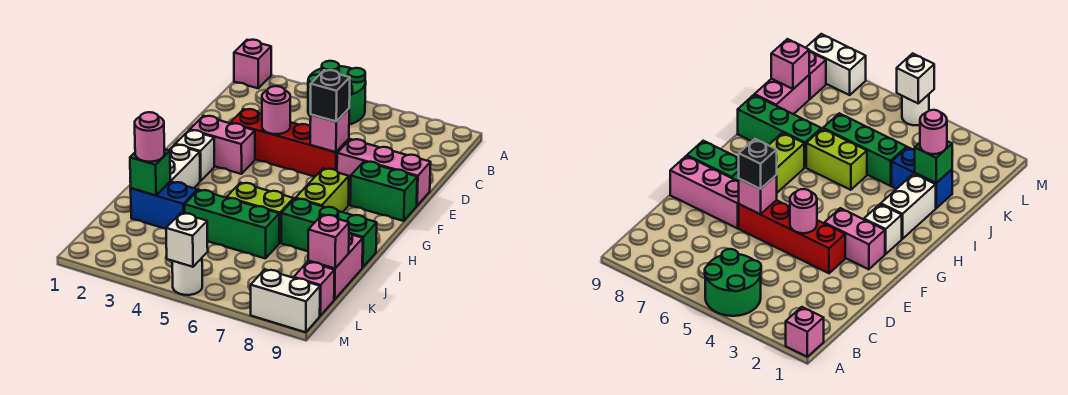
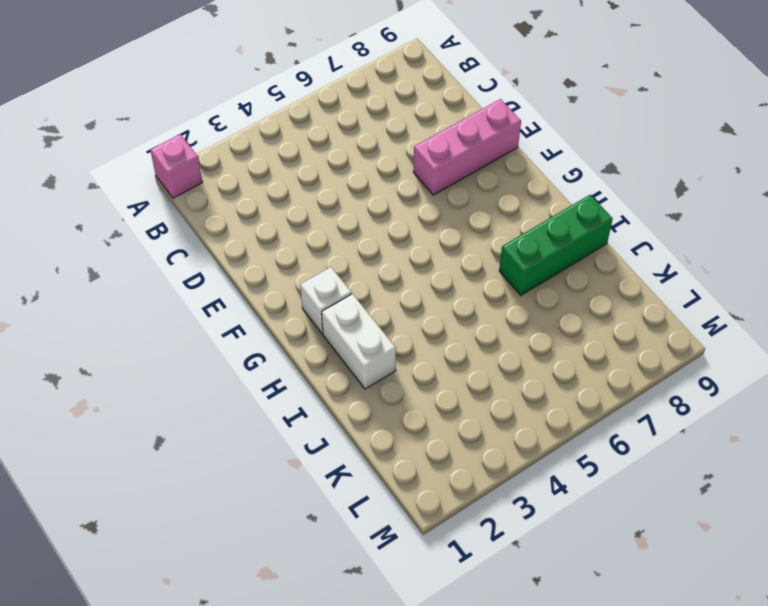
none -> green 2x2 round brick [308,61,366,125]
none -> red 1x4 brick [231,109,349,177]
none -> pink 1x2 brick [190,116,255,174]

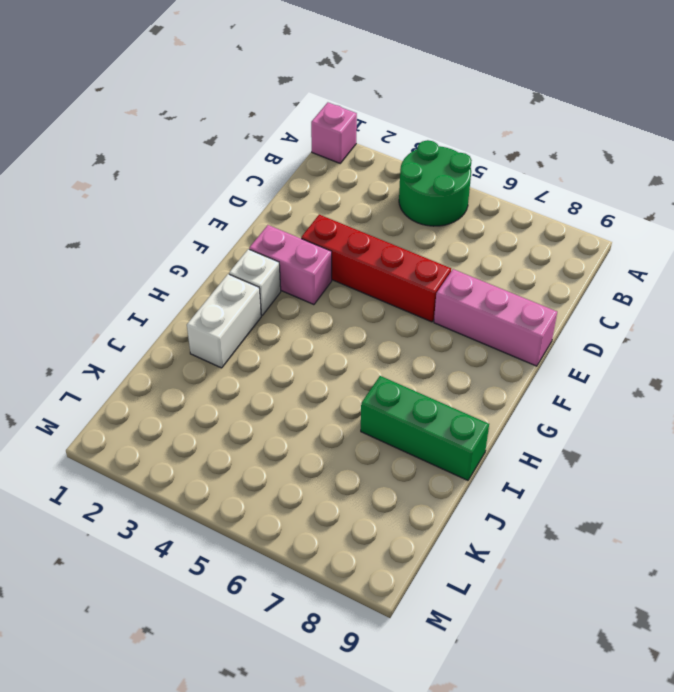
none -> green 1x2 brick [350,162,417,221]
none -> lime 1x2 brick [296,169,349,212]
none -> lime 1x2 brick [227,183,294,243]

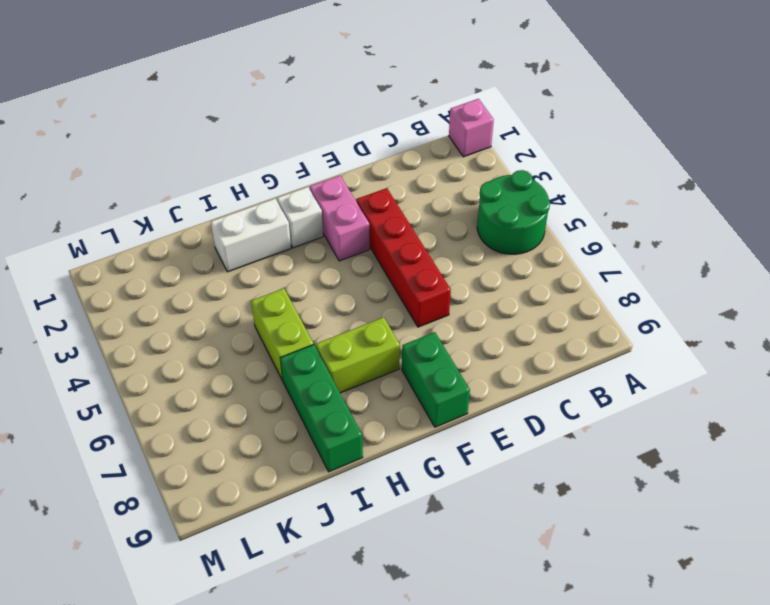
none -> pink 1x3 brick [337,139,431,206]
none -> blue 1x2 brick [131,181,197,228]
none -> green 1x3 brick [185,190,279,259]

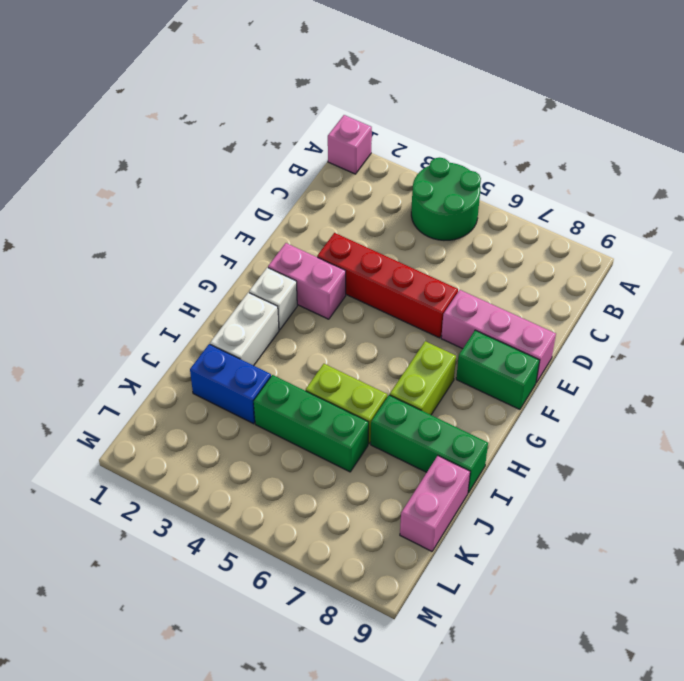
none -> pink 1x1 brick [294,262,334,316]
none -> white 1x1 round brick [172,258,202,295]
none -> white 1x2 brick [251,269,320,332]

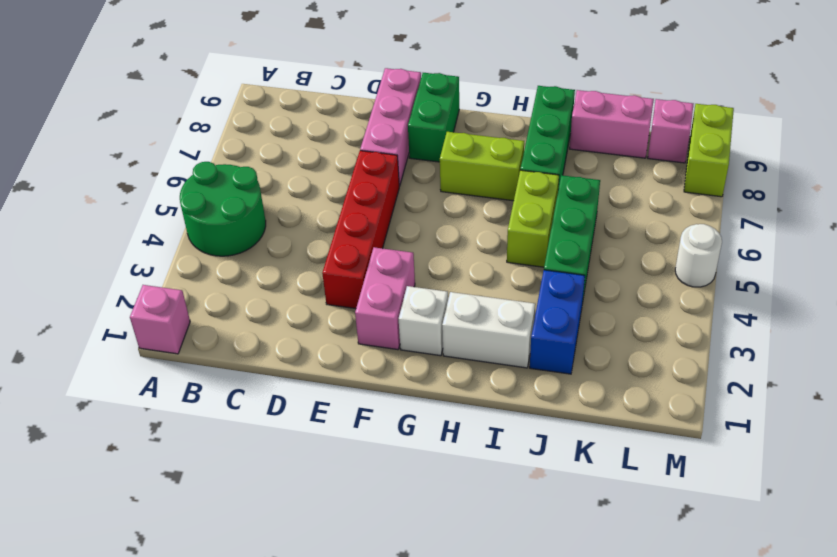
lime 1x2 brick [684,104,734,197] -> white 1x2 brick [251,269,320,332]
none -> pink 1x1 round brick [262,86,290,134]
none -> pink 1x1 brick [310,109,349,152]
none -> green 1x1 brick [130,149,170,195]

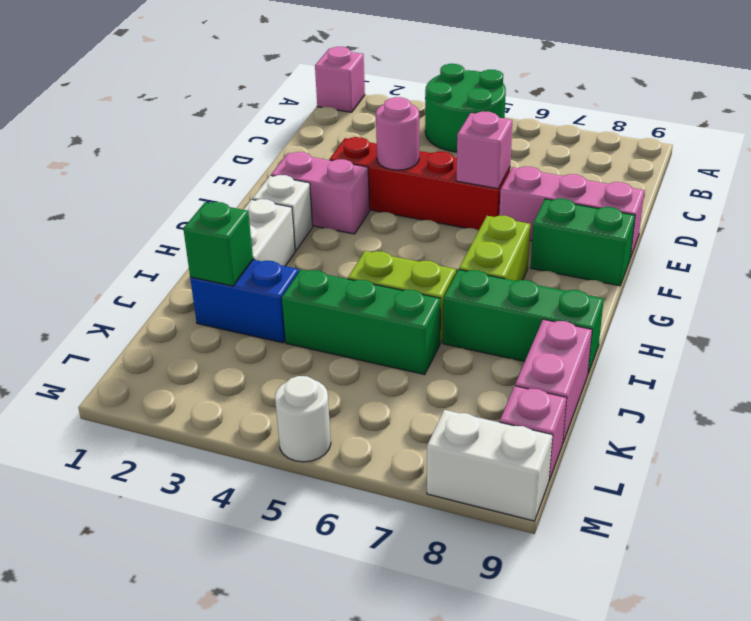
none -> pink 1x1 brick [308,215,349,268]
none -> white 1x1 brick [166,213,208,267]
none -> black 1x1 brick [311,70,350,121]

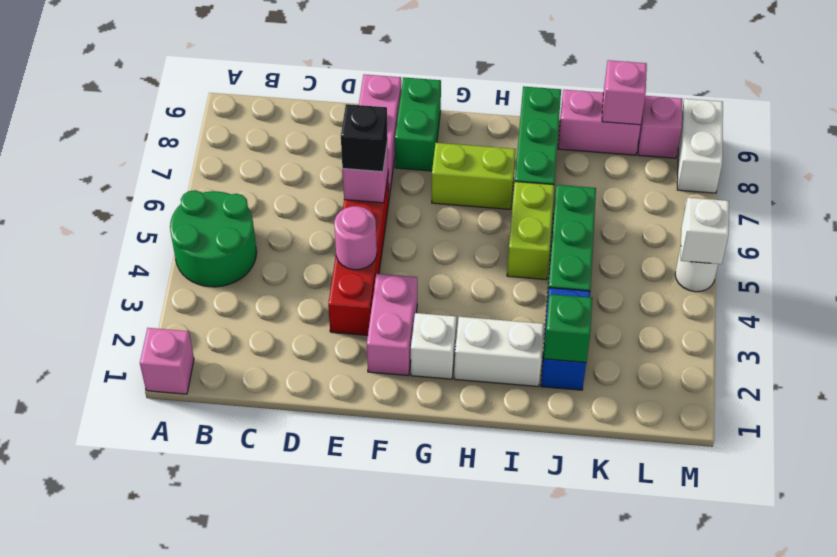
none -> pink 1x1 round brick [135,112,165,162]

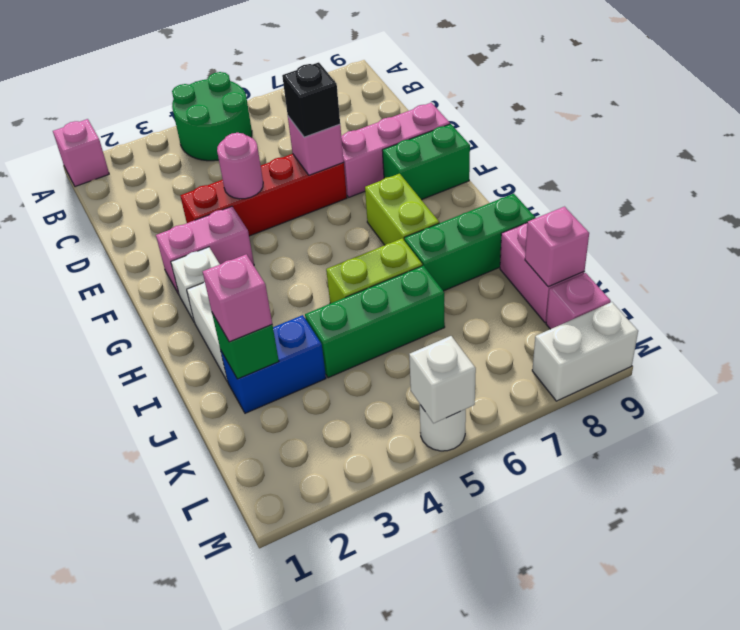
pink 1x1 brick [203,254,272,342] -> pink 1x1 round brick [135,112,165,162]

